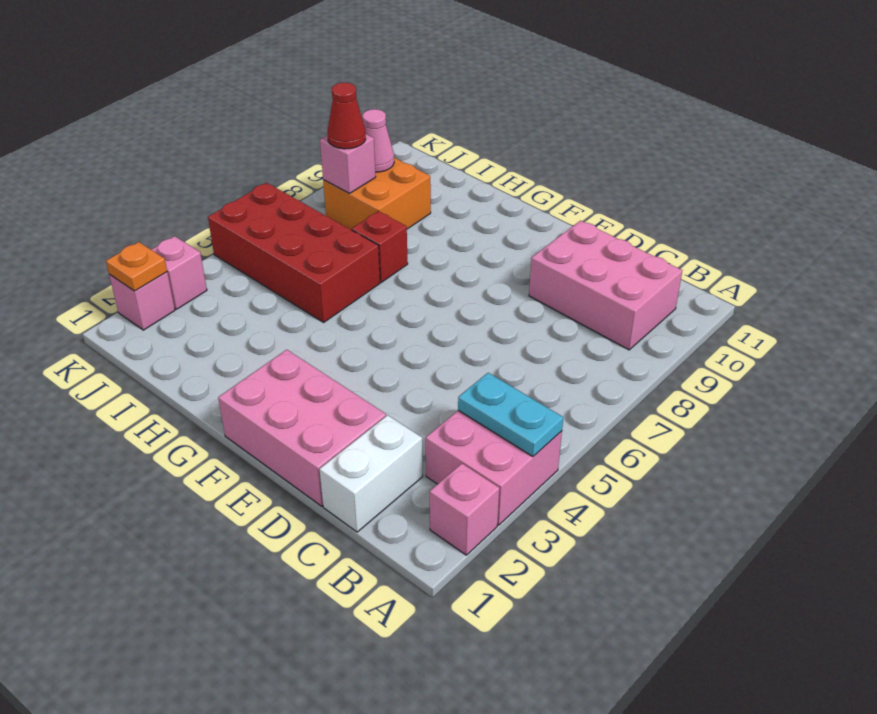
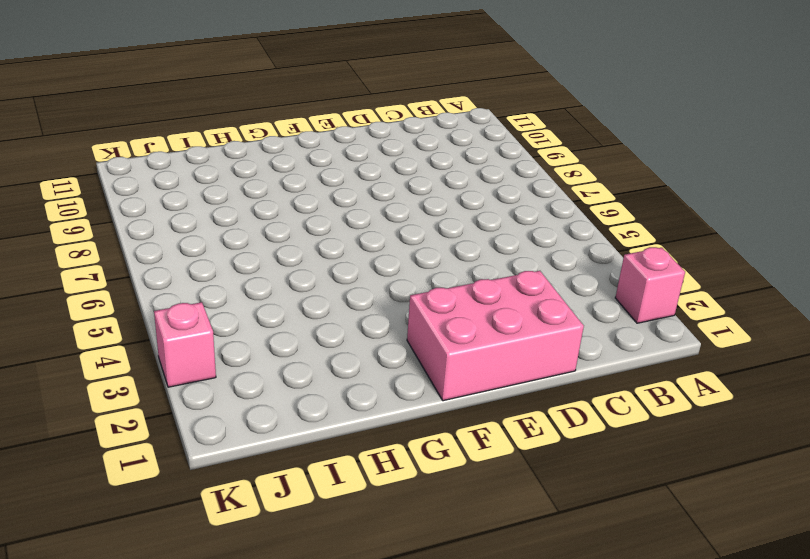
none -> pink 2x2 brick [426,410,562,525]
none -> pink 2x3 brick [529,221,682,350]
none -> white 1x2 brick [320,415,423,532]

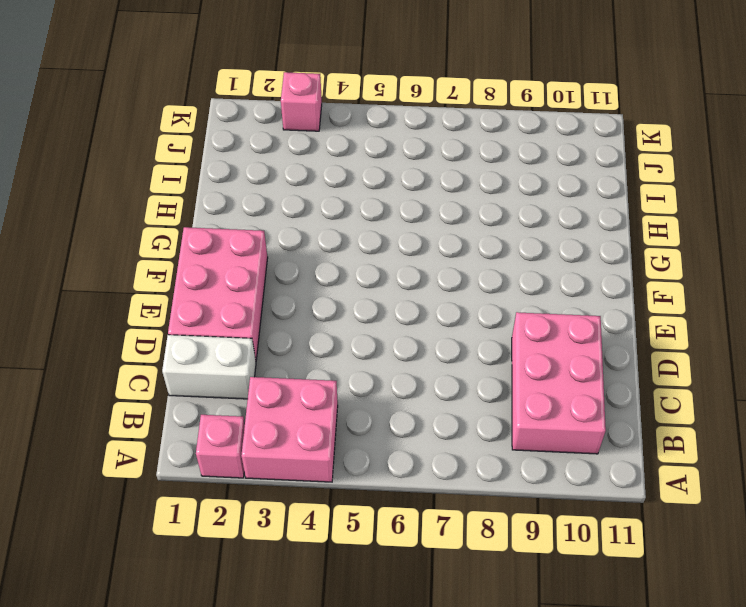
none -> red 2x4 brick [208,183,380,322]
none -> red 1x1 brick [352,211,408,282]
none -> orange 2x2 brick [323,158,431,230]

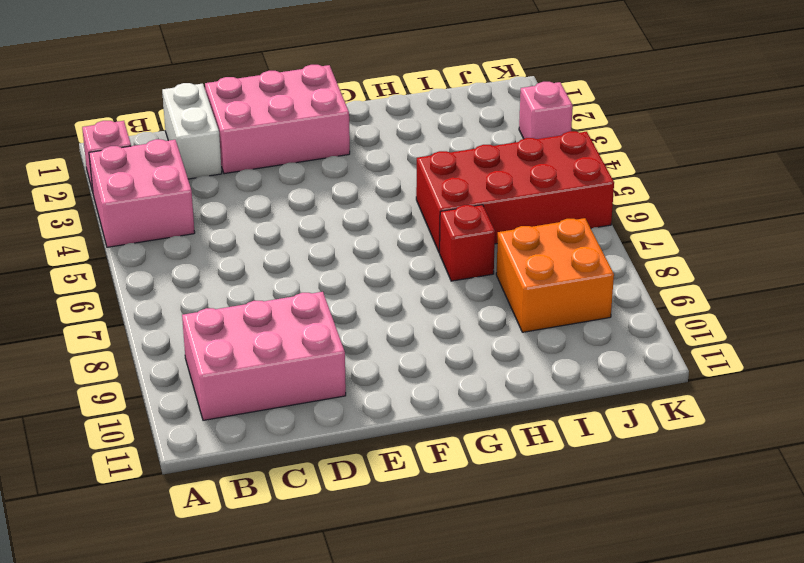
none -> pink 1x1 brick [109,272,175,330]
none -> cyan 1x2 plate [458,373,563,457]
none -> pink 1x1 brick [320,134,376,193]

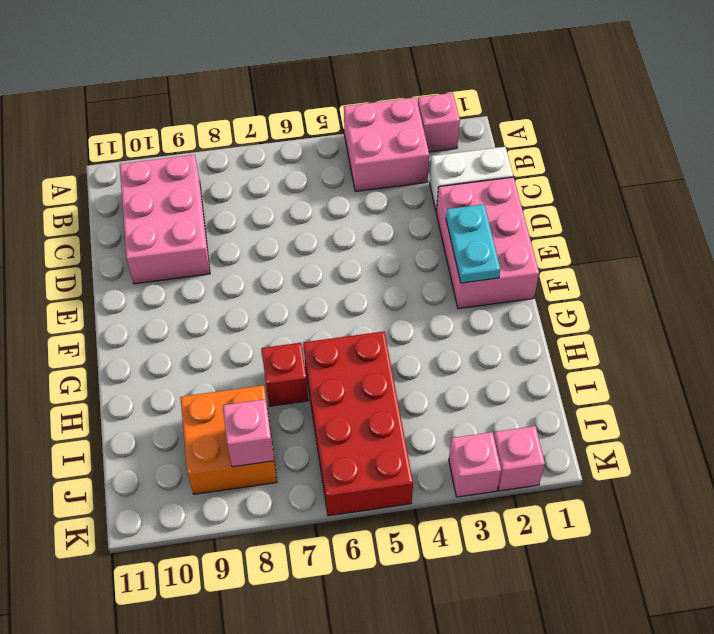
cyan 1x2 plate [446,204,500,283] -> cyan 1x2 plate moved to [458,373,563,457]
none -> pink 1x1 cone [363,109,394,172]
none -> orange 1x1 plate [106,242,167,291]
none -> red 1x1 cone [328,83,366,149]

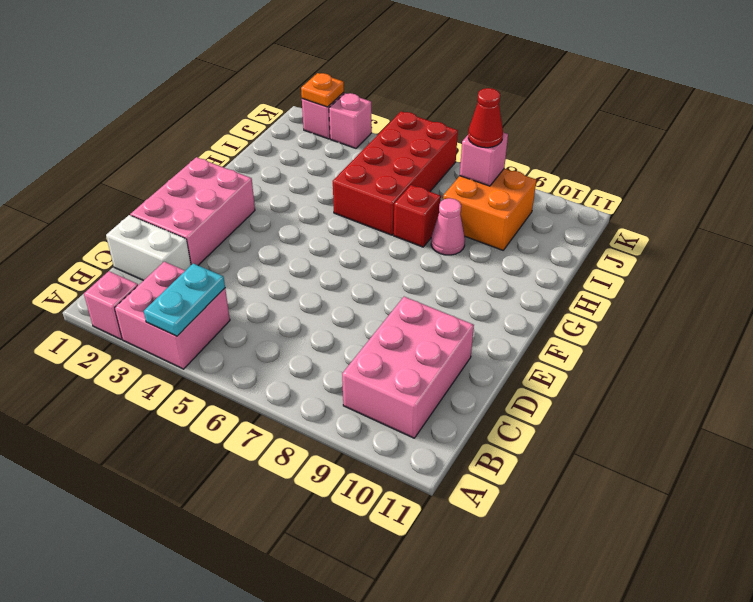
pink 1x1 cone [431,198,465,255] -> pink 1x1 cone moved to [363,109,394,172]

